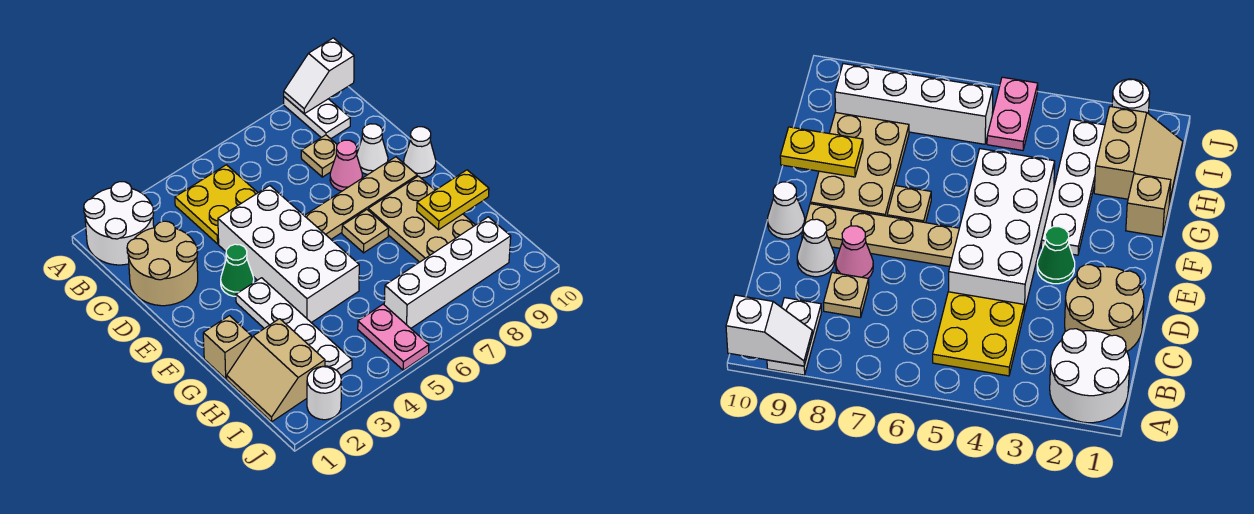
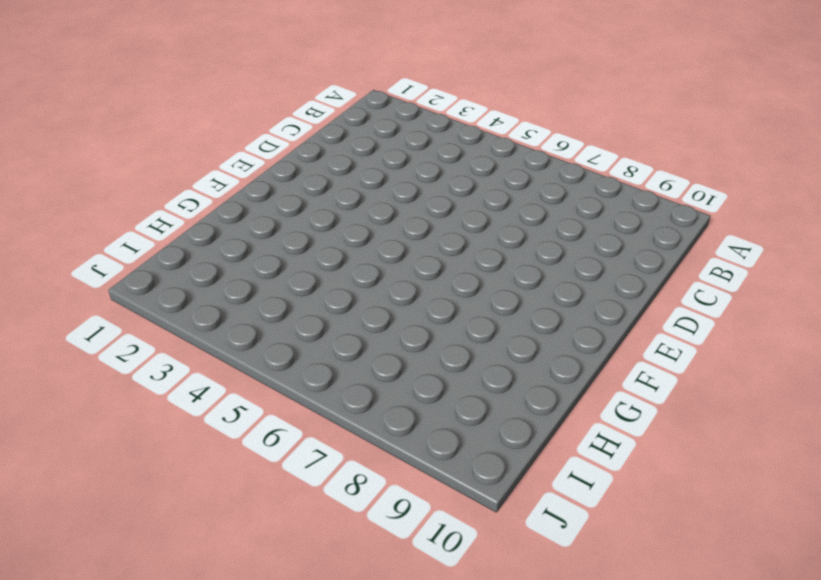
none -> white 2x2 round brick [84,182,154,265]
none -> white 1x2 plate [284,97,350,139]
none -> yellow 2x2 plate [175,165,258,244]

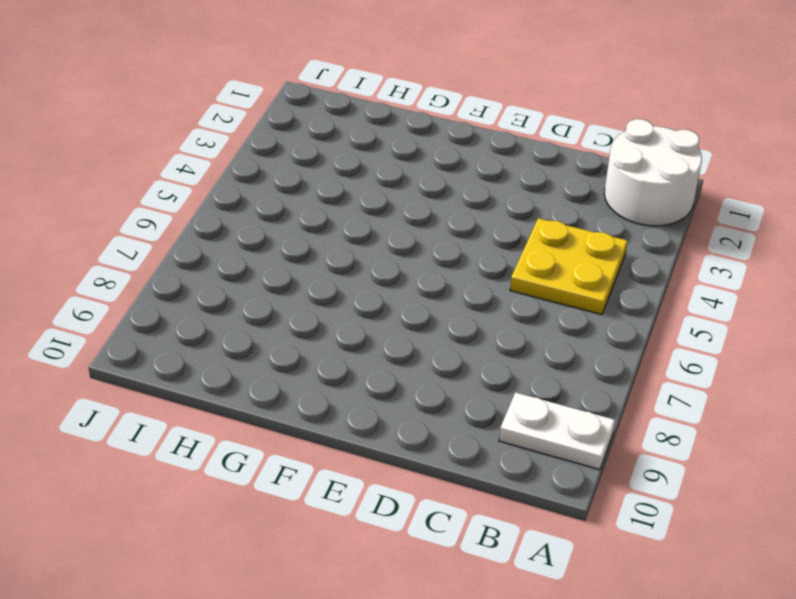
none -> tan 2x2 round brick [127,221,198,306]
none -> tan 1x1 plate [301,135,337,177]
none -> white 2x4 brick [218,186,359,323]

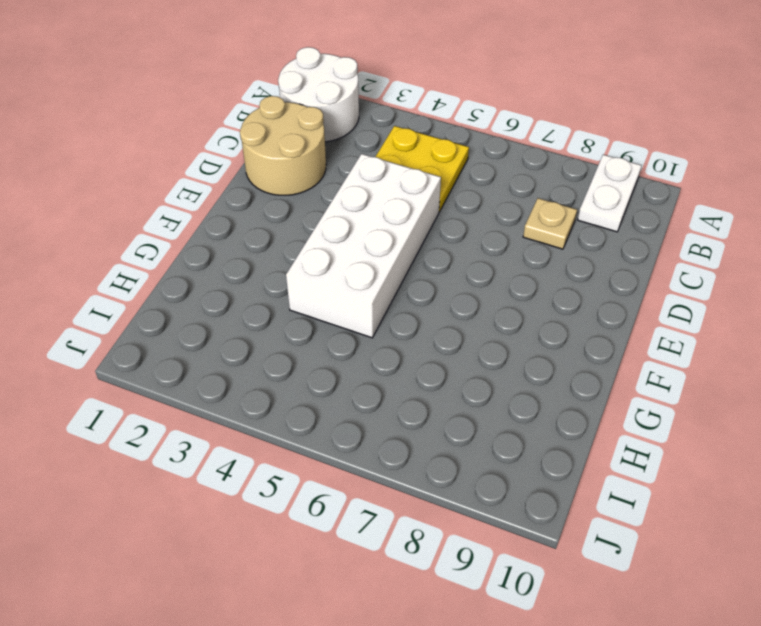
none -> pink 1x1 cone [330,140,362,191]
none -> white 1x1 cone [356,124,388,175]
none -> green 1x1 cone [221,244,254,296]

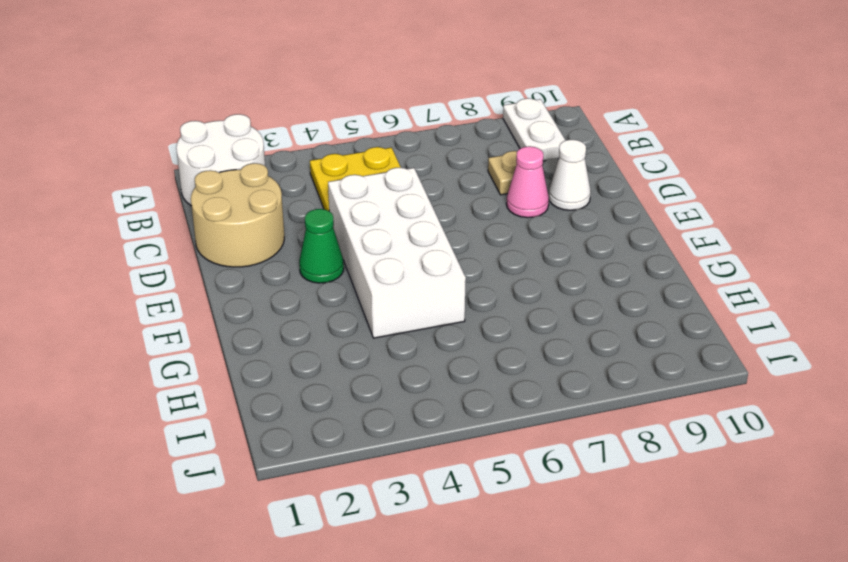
none -> tan 1x4 plate [304,157,417,239]
none -> white 1x1 cone [404,127,436,178]
none -> white 1x4 plate [236,278,352,376]

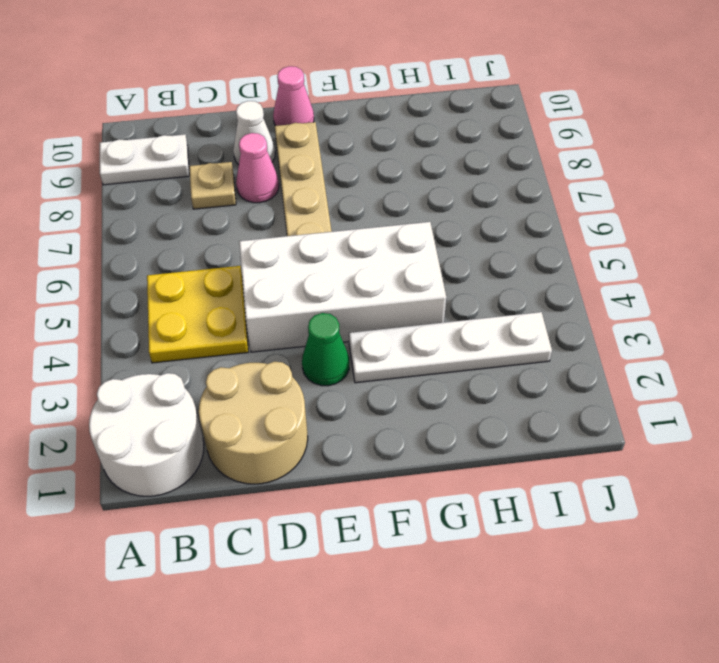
pink 1x1 cone [273,66,314,126] -> white 1x1 cone [404,127,436,178]
none -> tan 1x1 plate [342,210,389,253]
none -> tan 2x3 plate [368,176,475,262]
none -> tan 1x1 brick [203,316,251,379]

